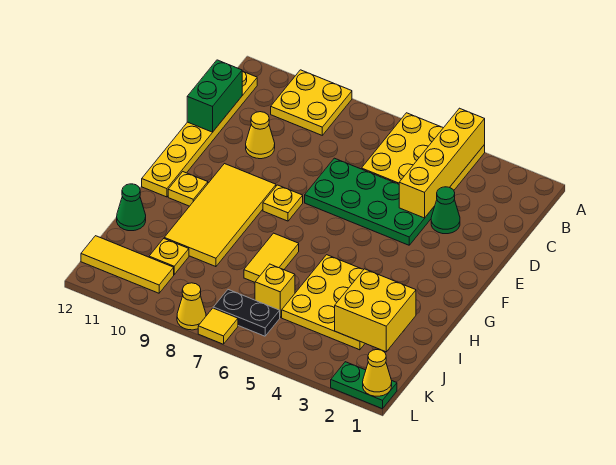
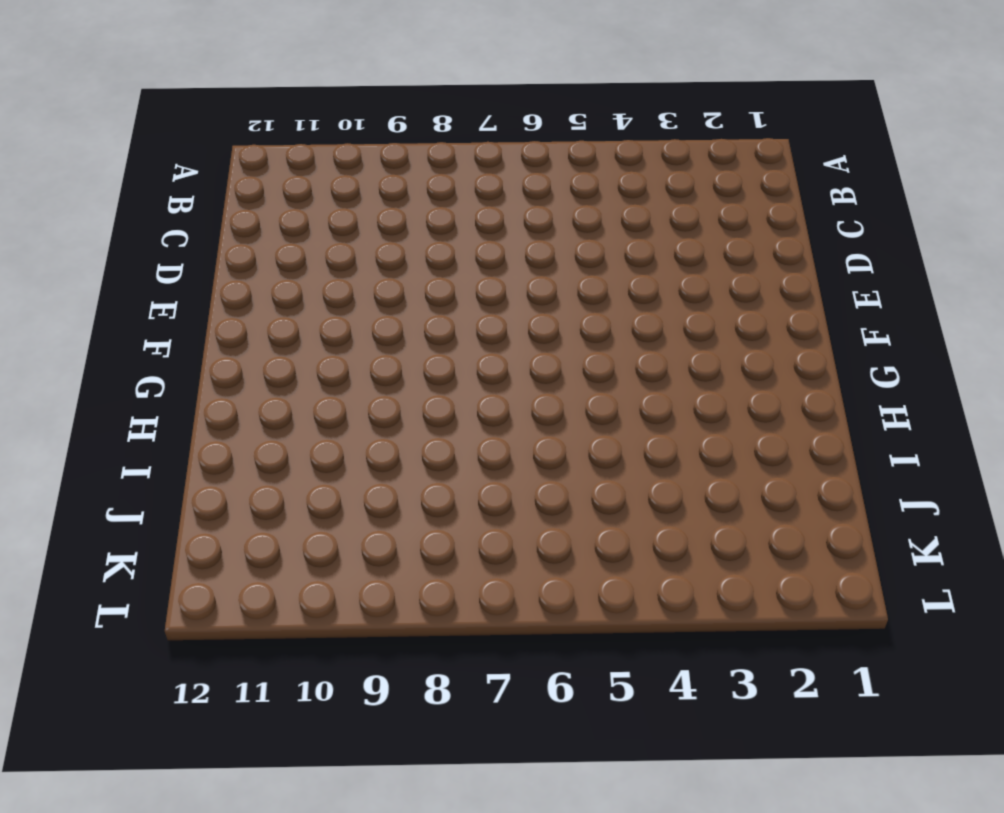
none -> yellow 3x3 plate [361,113,485,190]
none -> yellow 2x2 plate [271,70,352,135]
none -> yellow 1x6 plate [142,71,257,197]

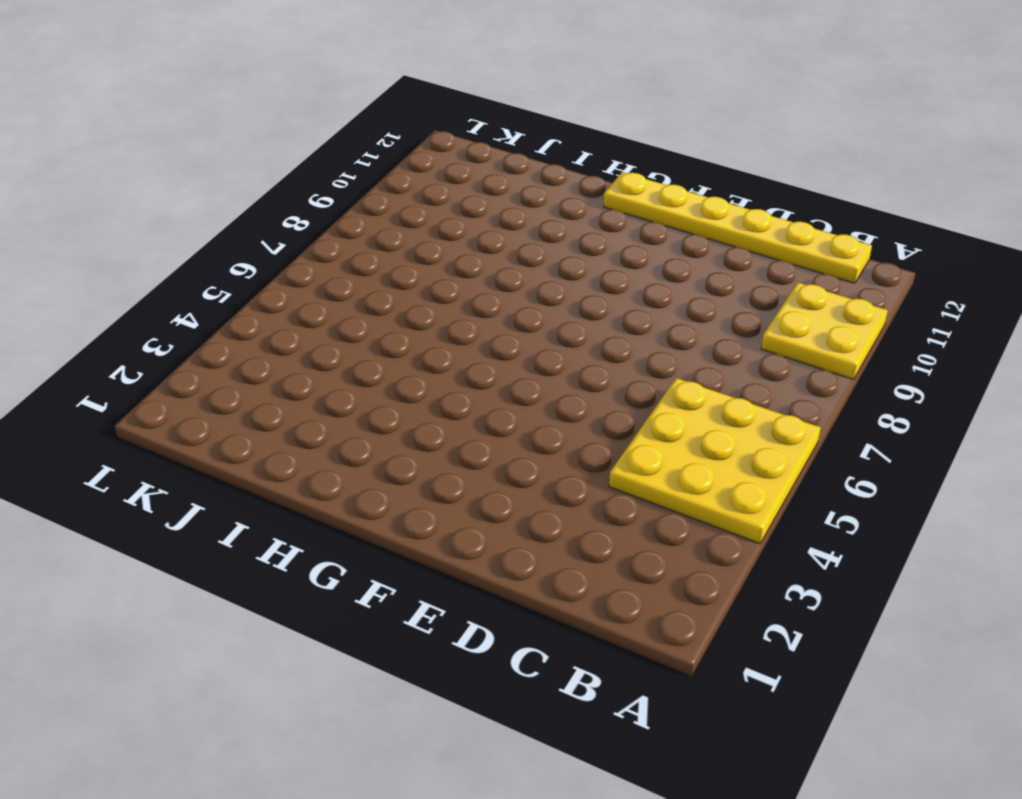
none -> green 1x1 cone [431,187,460,234]
none -> green 2x4 plate [305,158,435,245]
none -> yellow 1x1 cone [246,112,275,159]

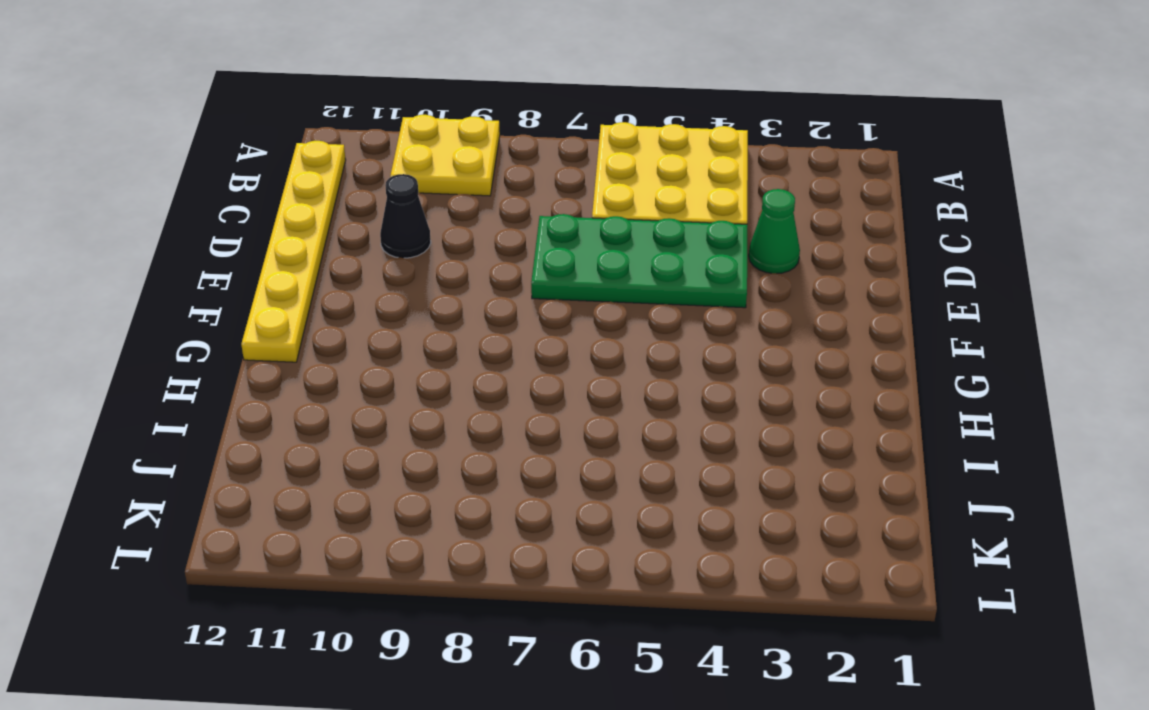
black 1x1 cone [380,174,431,258] -> yellow 1x1 cone [246,112,275,159]
none -> yellow 1x1 plate [263,185,303,221]
none -> yellow 2x4 tile [164,164,276,267]
none -> yellow 1x1 plate [168,172,208,206]

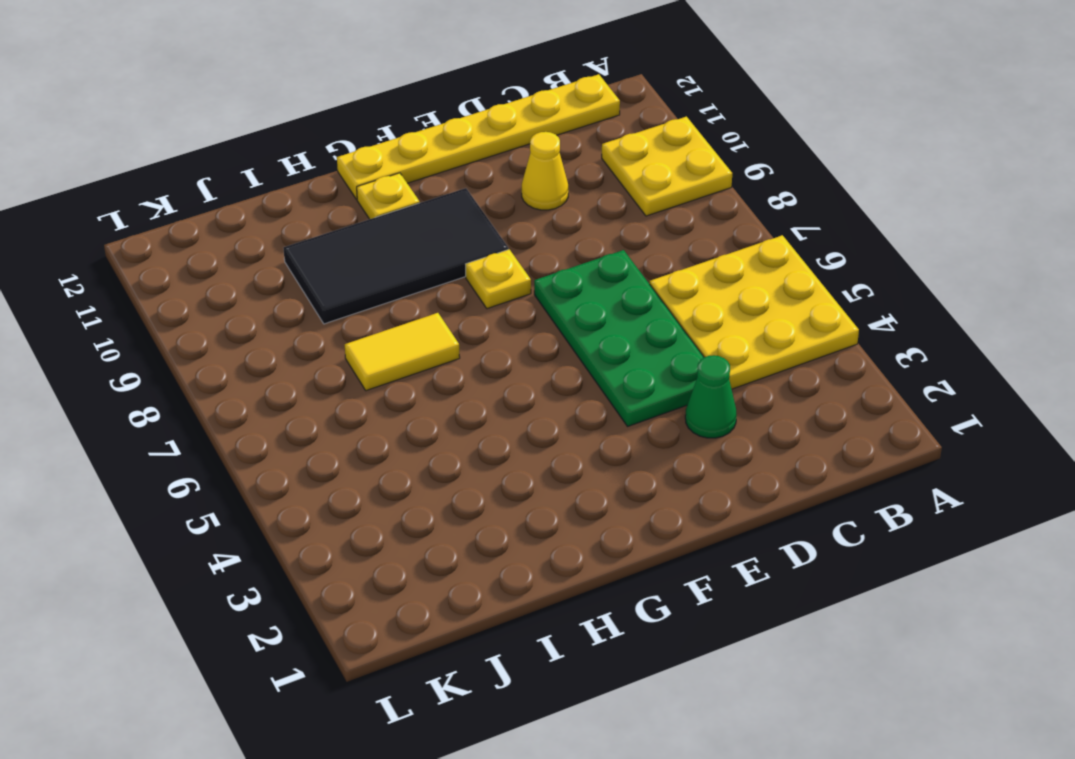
black 2x4 tile [284,188,508,324] -> yellow 2x4 tile [164,164,276,267]
none -> yellow 3x3 plate [282,255,365,350]
none -> green 1x1 cone [117,184,146,231]
none -> yellow 1x1 brick [255,264,295,317]

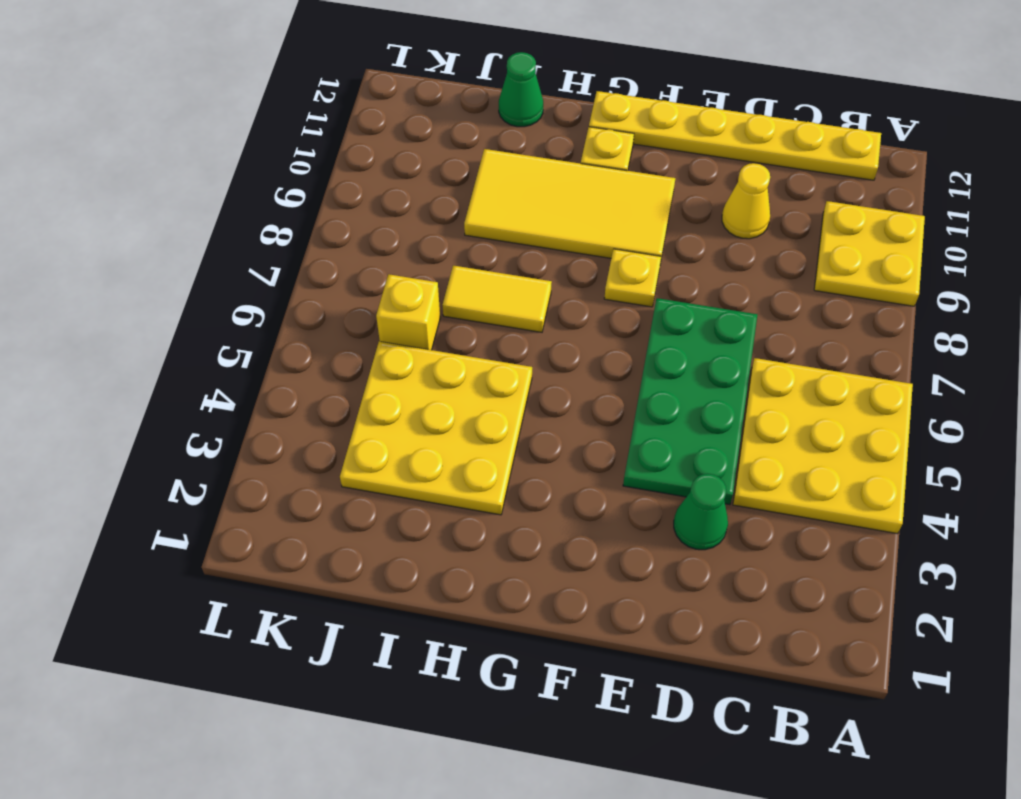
none -> yellow 1x1 plate [149,239,189,274]
none -> black 1x2 plate [213,290,280,336]
none -> yellow 1x3 tile [81,236,174,293]

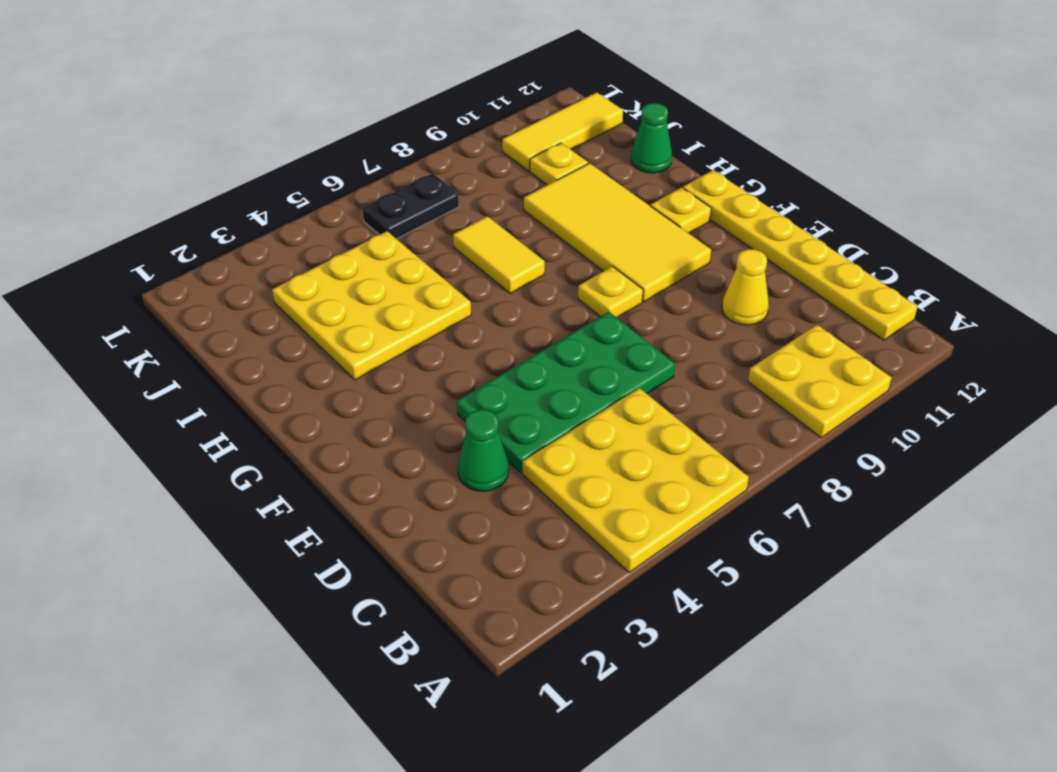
none -> yellow 1x1 brick [255,264,295,317]
none -> green 1x2 plate [331,362,397,409]
none -> yellow 1x1 tile [198,308,238,344]

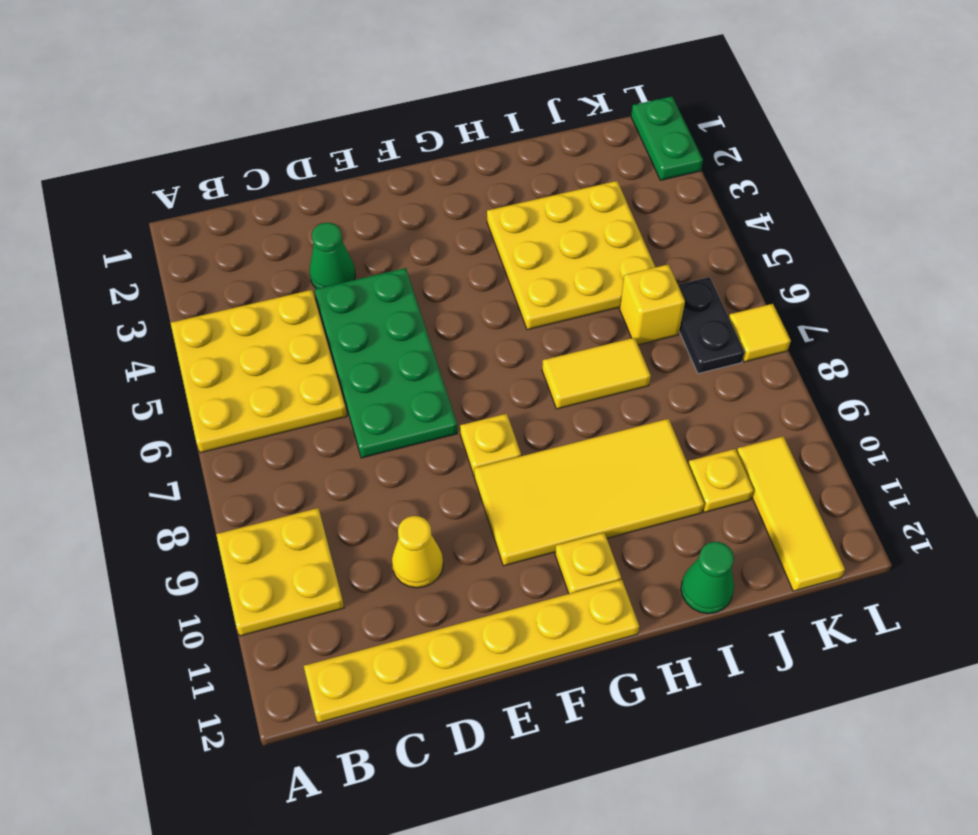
none -> yellow 1x1 cone [177,283,206,330]
none -> yellow 1x4 brick [399,108,485,218]
none -> green 1x2 brick [187,60,242,132]

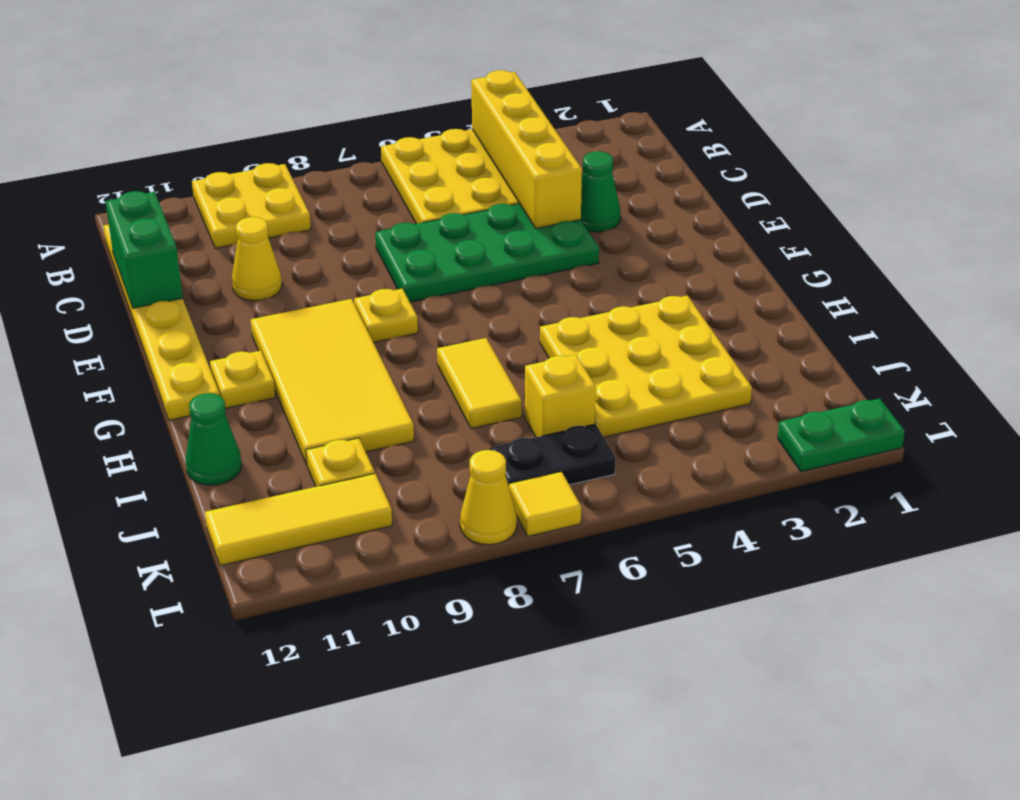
none -> yellow 2x2 brick [335,269,416,352]
none -> yellow 1x1 cone [363,350,392,396]

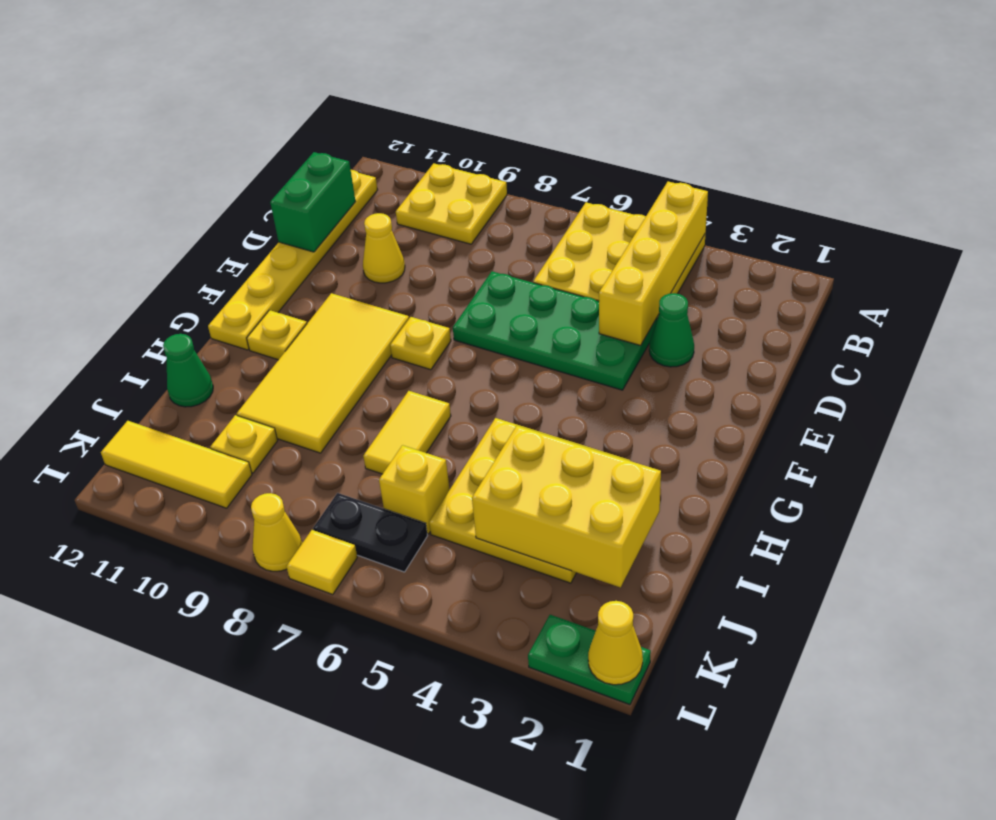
yellow 2x3 brick [472,426,661,587] -> yellow 2x2 brick [335,269,416,352]

